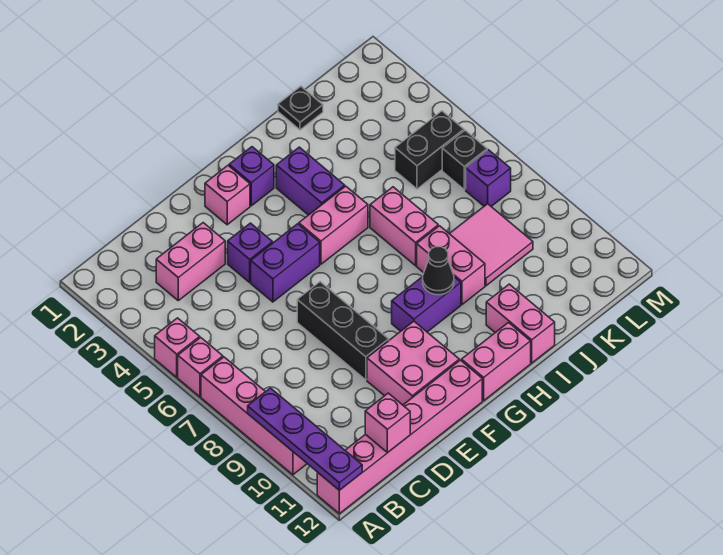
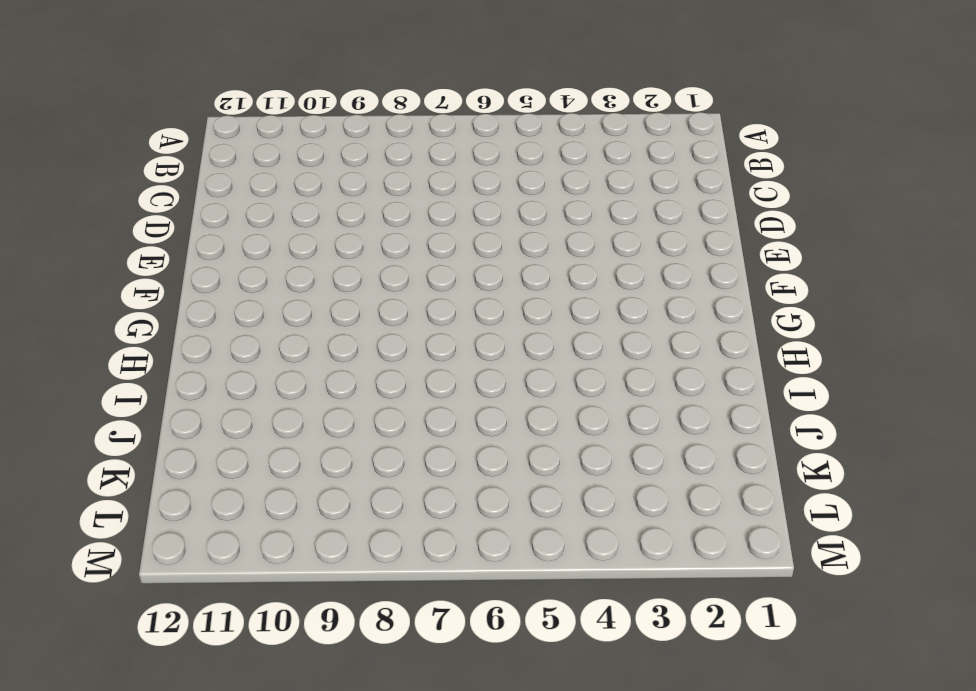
none -> pink 1x1 brick [155,318,200,377]
none -> pink 1x1 brick [178,337,223,397]
none -> pink 1x4 brick [201,357,307,475]

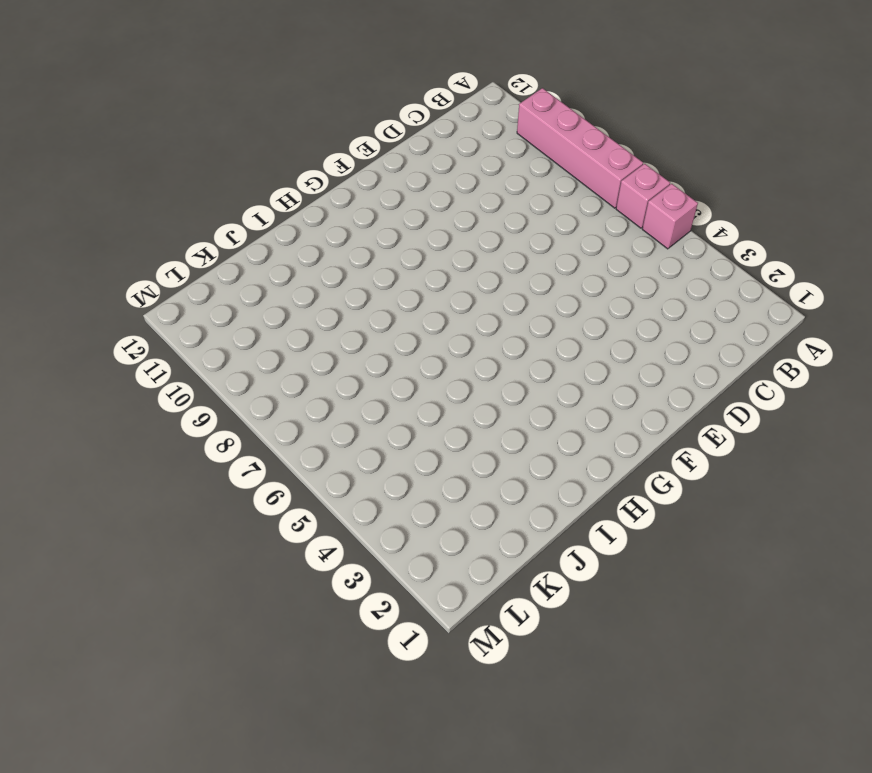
none -> pink 1x6 brick [317,360,482,514]
none -> pink 1x2 brick [156,223,225,301]
none -> purple 1x1 brick [228,223,273,282]

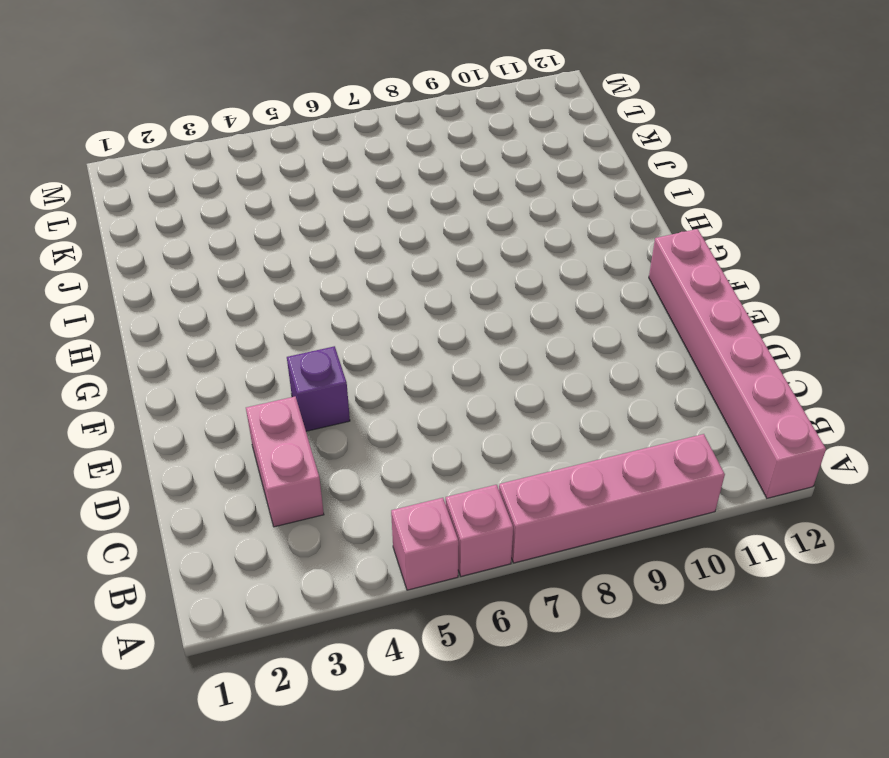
none -> purple 1x2 brick [251,224,320,302]
none -> black 1x3 brick [297,282,389,380]
none -> pink 2x2 brick [367,321,459,405]

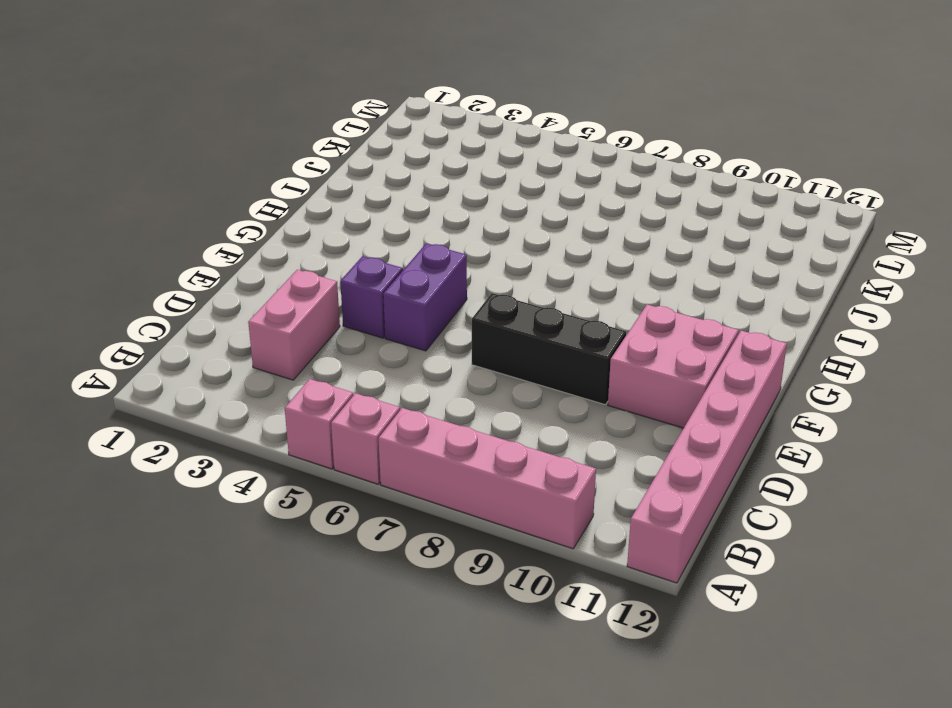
none -> pink 1x1 brick [205,166,250,225]
none -> purple 1x1 brick [229,147,274,206]
none -> pink 1x2 brick [299,186,368,264]

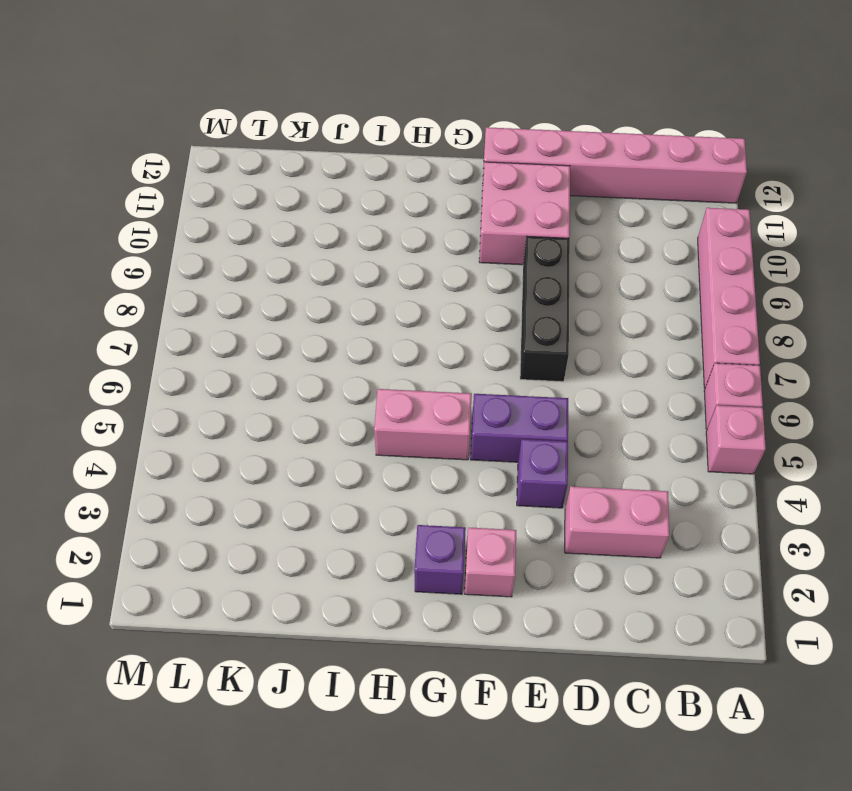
none -> purple 1x2 brick [392,277,461,332]
none -> pink 1x2 brick [462,323,531,401]
none -> purple 1x2 brick [276,147,345,215]

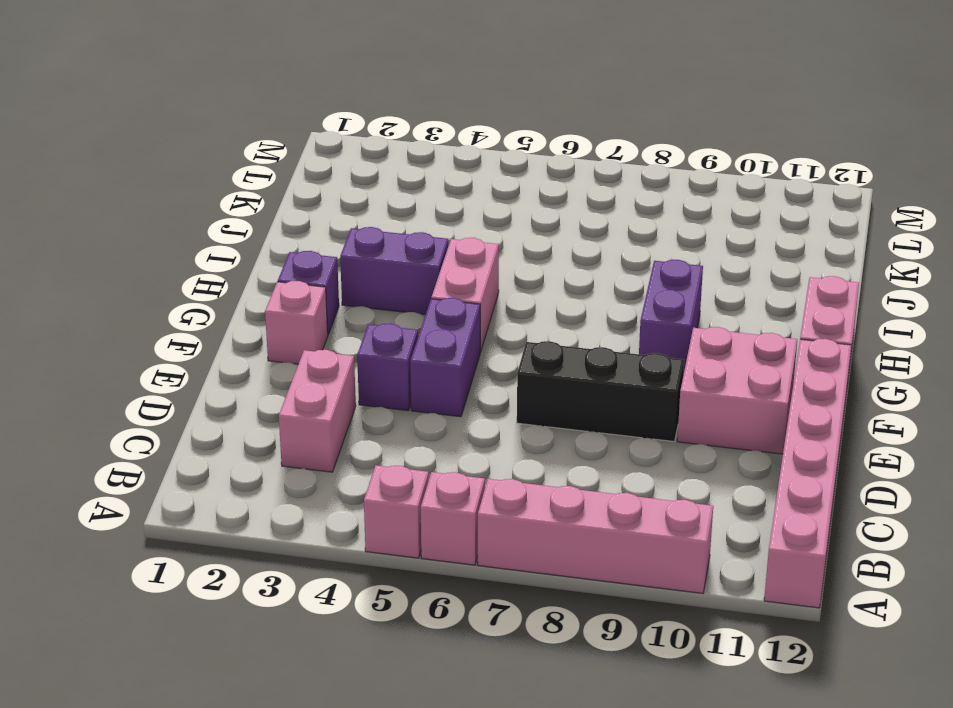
none -> pink 1x2 brick [370,187,438,266]
none -> pink 1x2 brick [417,226,485,304]
none -> pink 1x2 brick [486,284,555,363]

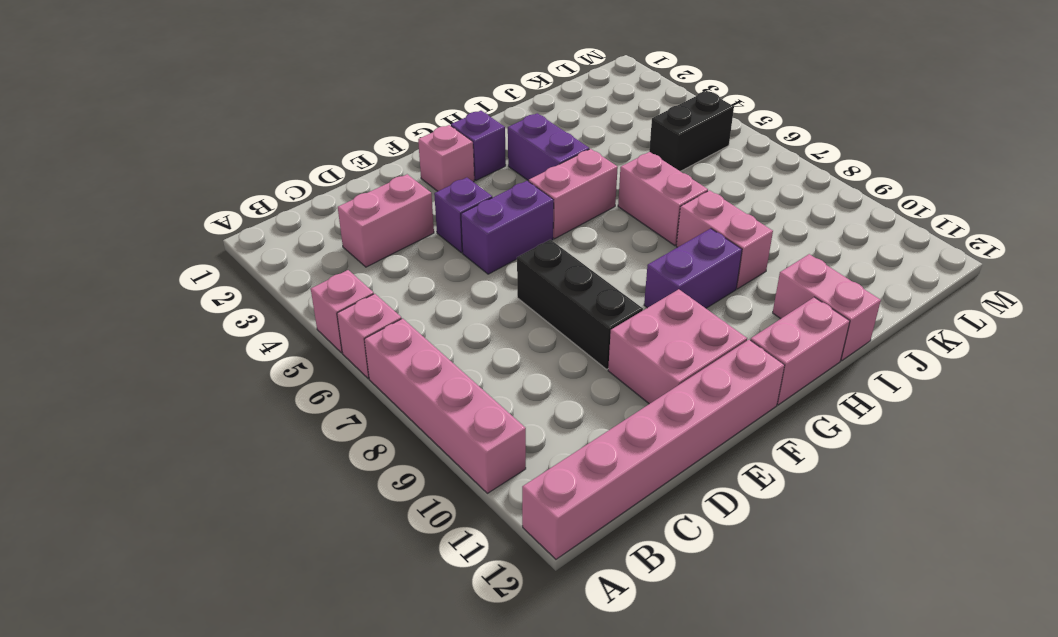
none -> black 1x1 plate [278,86,323,130]
none -> pink 2x2 tile [449,204,533,286]
none -> black 1x1 brick [442,130,487,190]

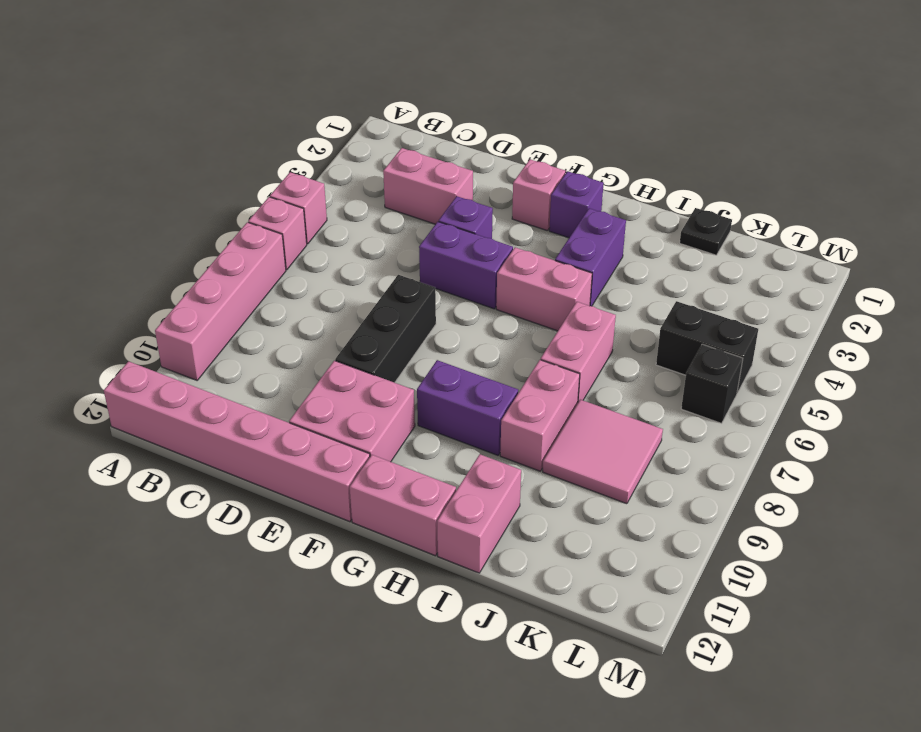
none -> purple 1x1 brick [466,150,511,206]
none -> purple 1x4 plate [248,388,362,490]
none -> pink 1x1 brick [365,393,410,452]

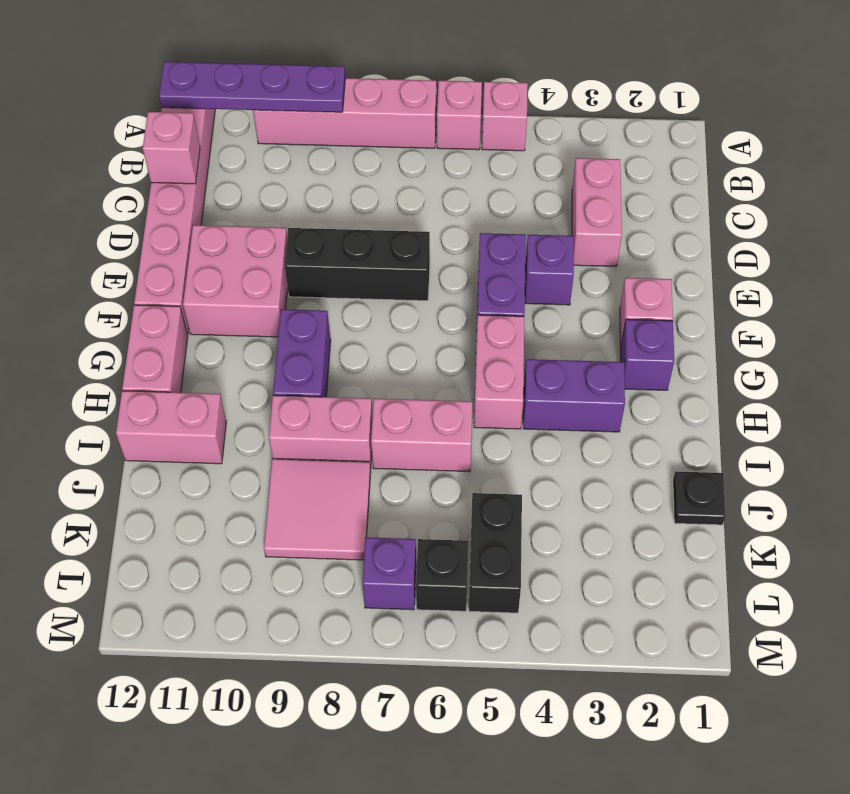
none -> black 1x1 cone [423,247,454,295]

